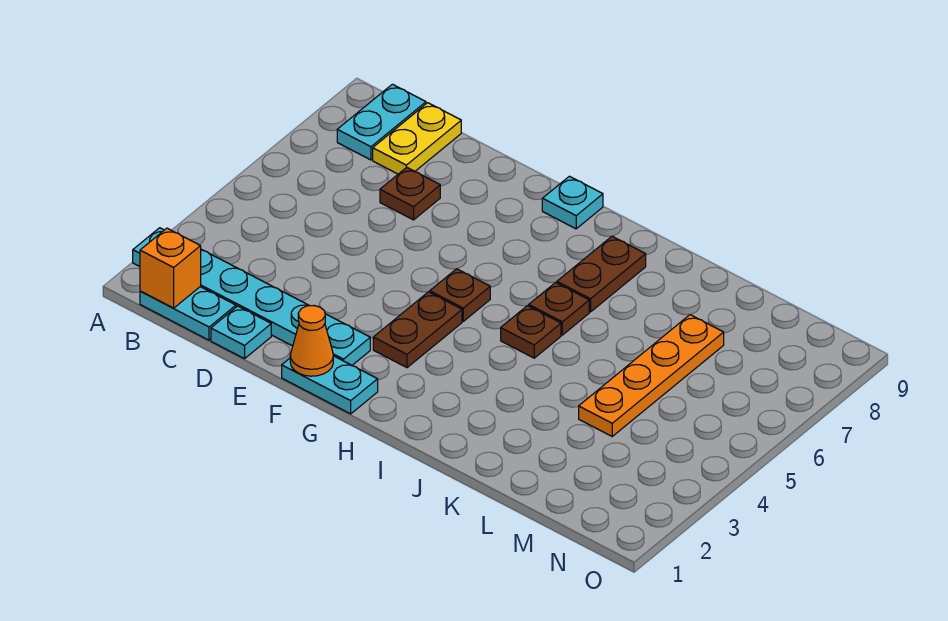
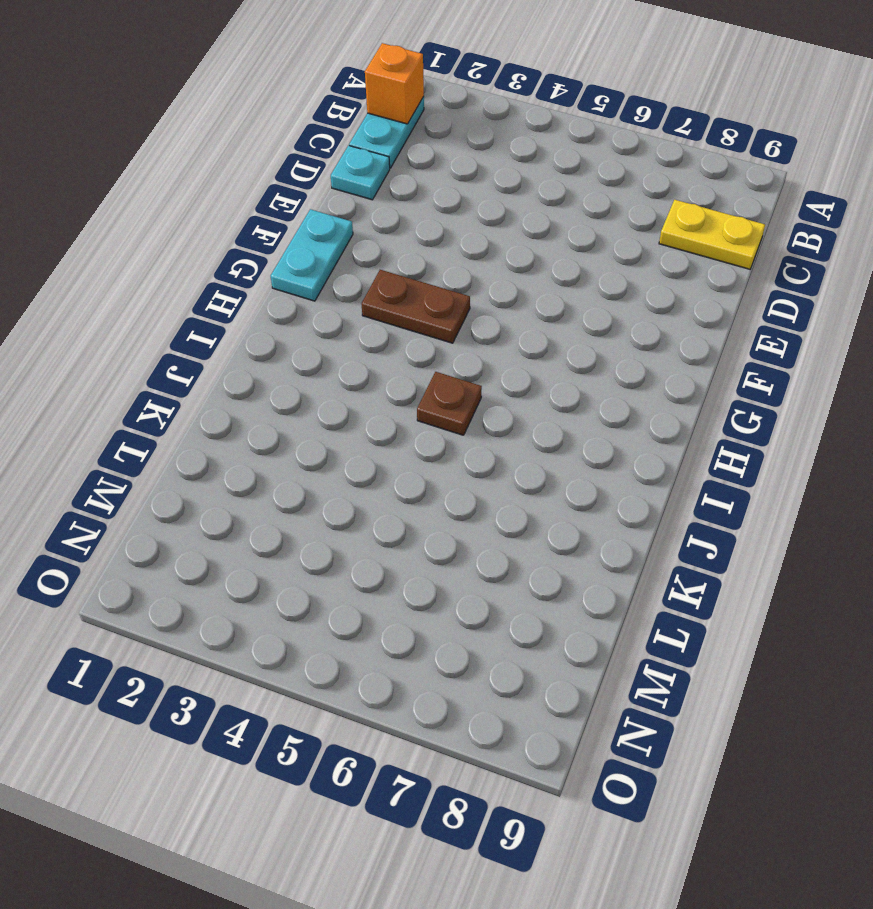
none -> cyan 1x6 plate [133,228,370,365]
none -> cyan 1x2 plate [337,84,426,160]
none -> brown 1x1 plate [380,167,440,220]

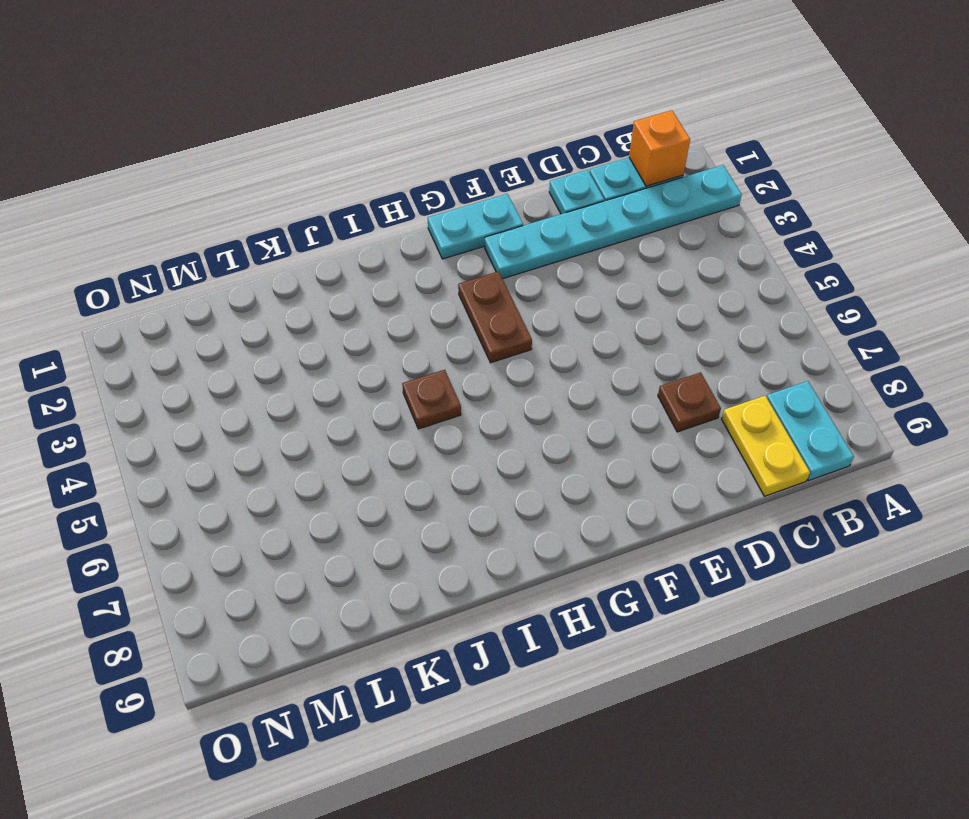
none -> brown 1x1 plate [430,269,490,321]
none -> cyan 1x1 plate [542,176,603,229]
none -> brown 1x1 plate [529,282,589,335]

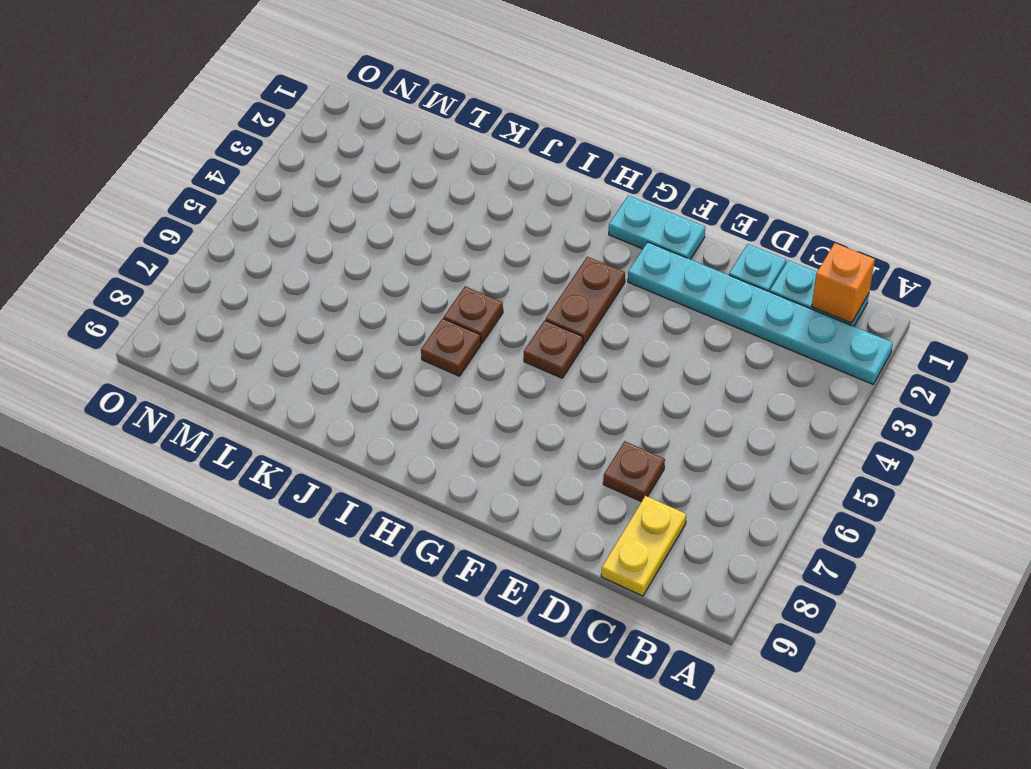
none -> cyan 1x2 plate [337,84,426,160]
none -> cyan 1x1 plate [542,176,603,229]
none -> brown 1x2 plate [557,236,646,312]

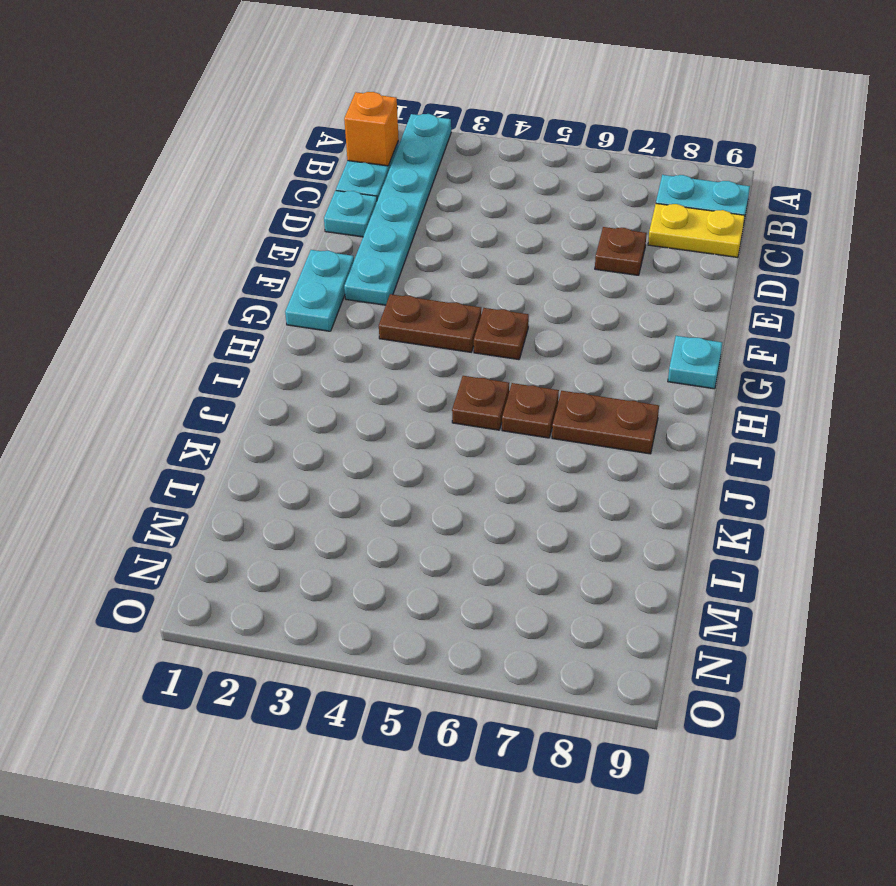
none -> orange 1x4 plate [579,315,724,436]
none -> orange 1x1 cone [290,305,333,376]

